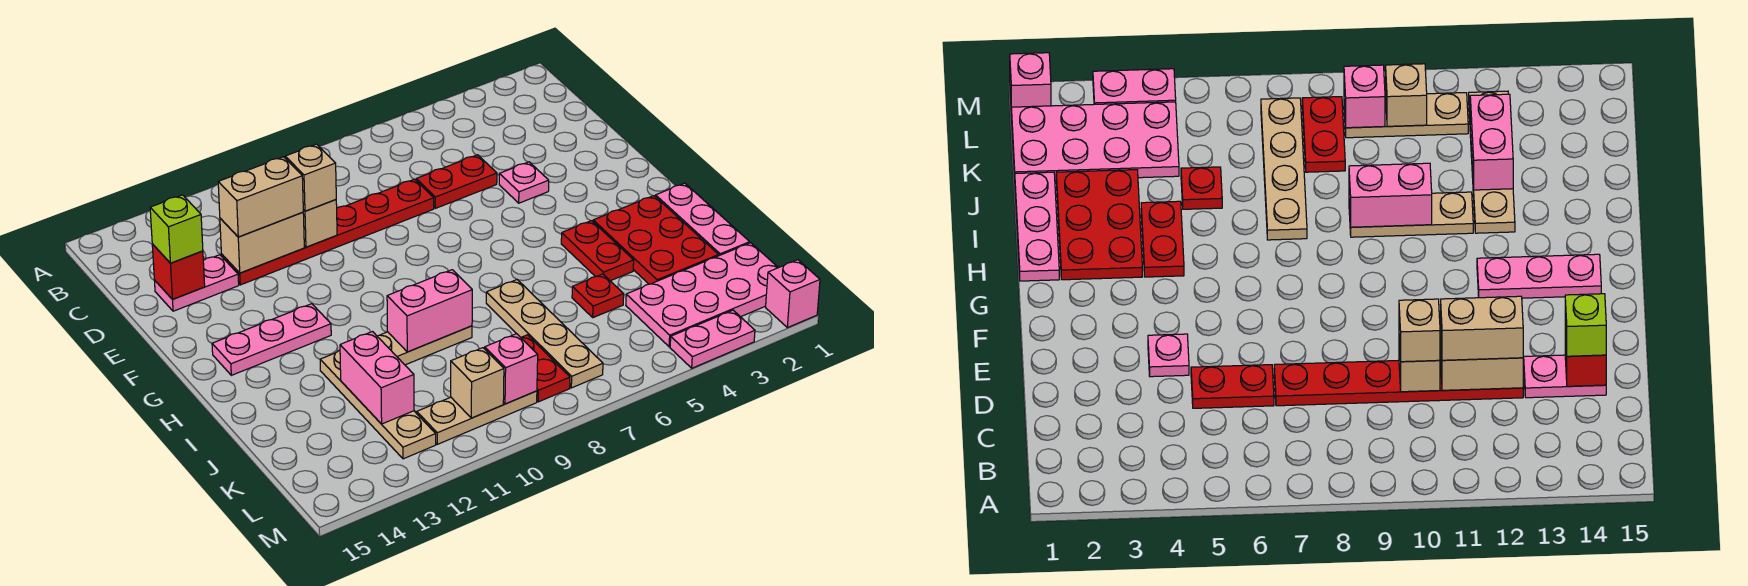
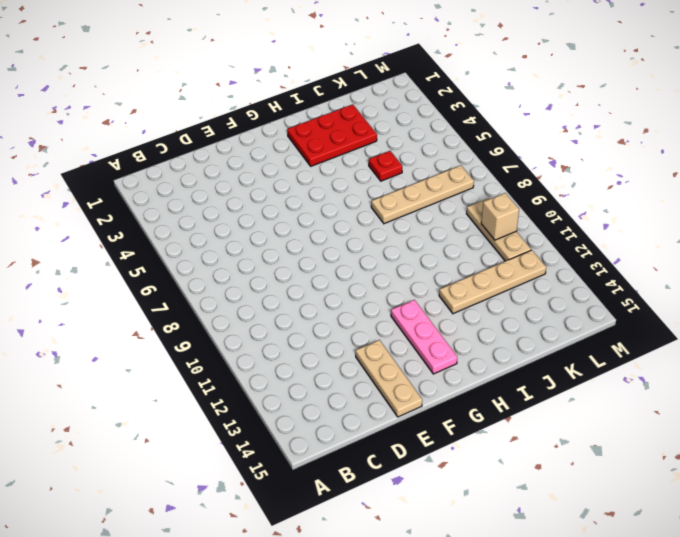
tan 1x3 plate [356,340,422,417] -> tan 1x3 plate moved to [377,326,472,365]
none -> red 1x2 plate [416,155,497,208]
none -> red 1x6 plate [221,179,434,285]
none -> pink 1x2 plate [154,255,239,311]

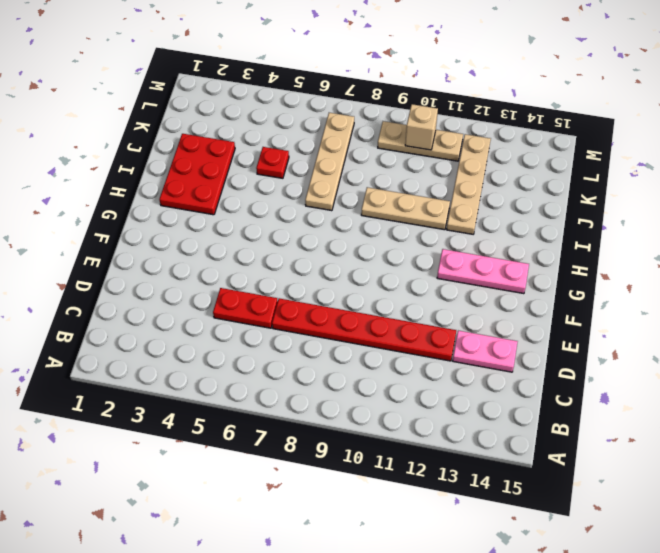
none -> pink 1x1 plate [499,162,549,203]
none -> pink 1x3 plate [655,183,750,256]
none -> red 1x2 plate [561,221,634,281]

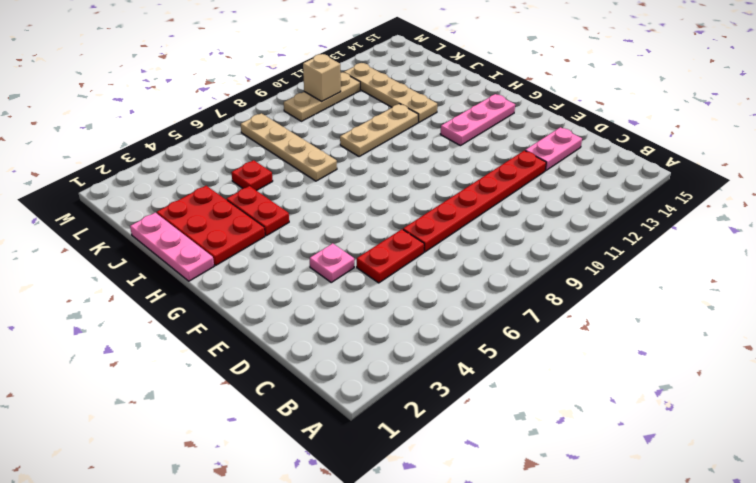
none -> pink 2x4 plate [626,243,778,347]
none -> red 1x2 plate [521,335,570,402]
none -> pink 1x1 brick [766,260,820,328]

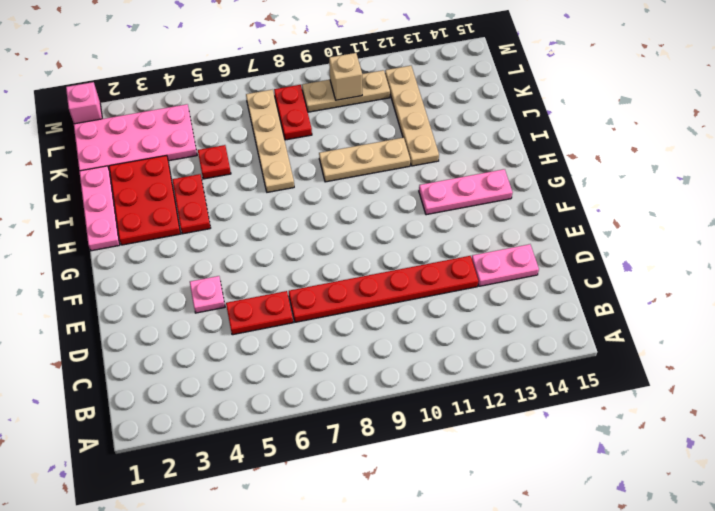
none -> pink 1x2 plate [670,310,755,368]
none -> tan 1x1 brick [303,200,337,247]
none -> tan 1x2 brick [220,212,304,273]

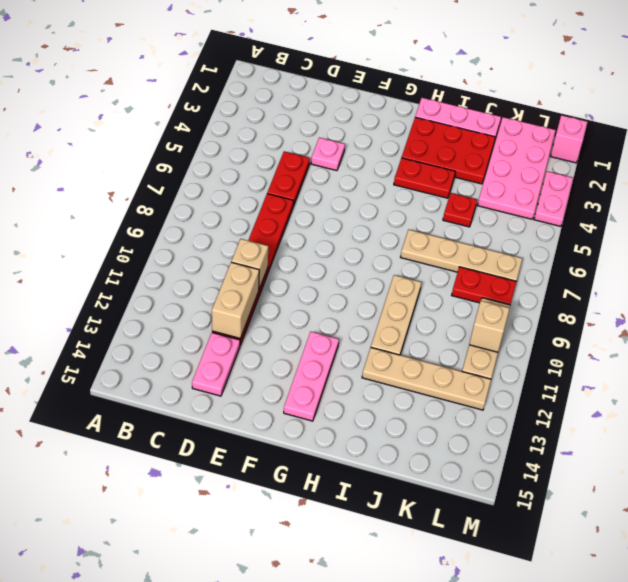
none -> red 1x1 brick [152,244,205,299]
none -> pink 1x2 brick [387,270,472,352]
none -> pink 1x2 brick [340,332,414,424]

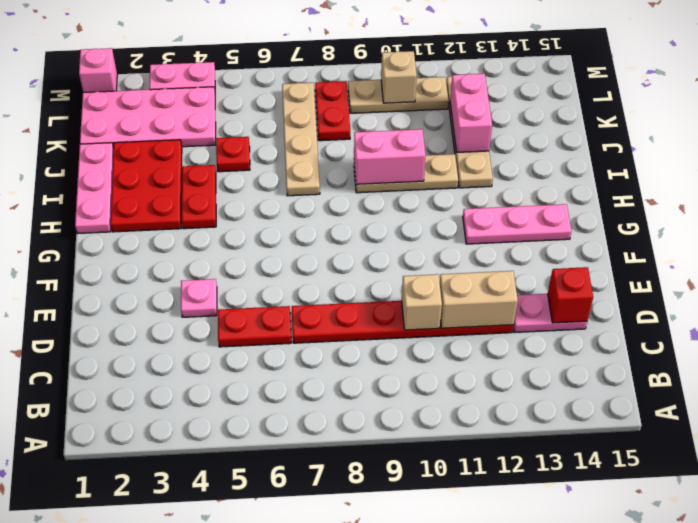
none -> pink 1x1 brick [485,334,538,404]
none -> tan 1x1 brick [285,144,336,211]
none -> tan 1x2 brick [218,157,303,237]

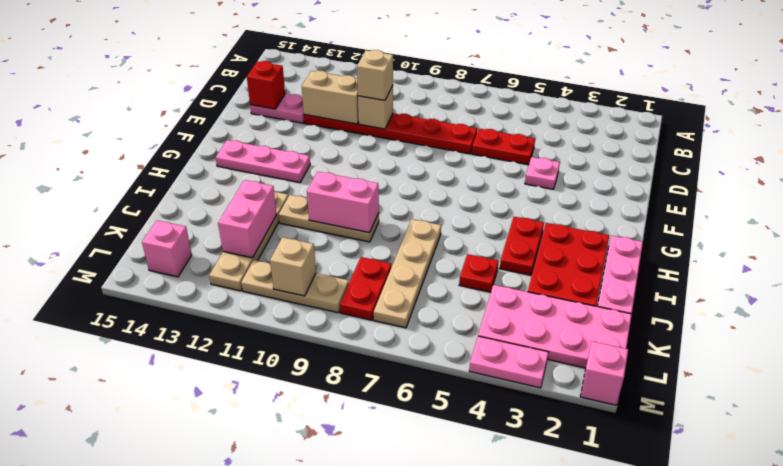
pink 1x1 brick [142,220,192,277] -> pink 1x1 brick moved to [485,334,538,404]
none -> tan 1x2 brick [218,157,303,237]
none -> lime 1x1 brick [150,195,203,263]

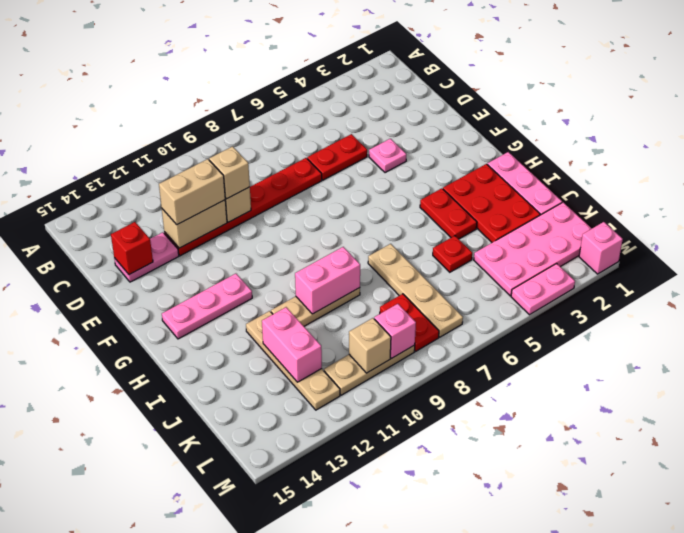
none -> lime 1x1 brick [150,195,203,263]

